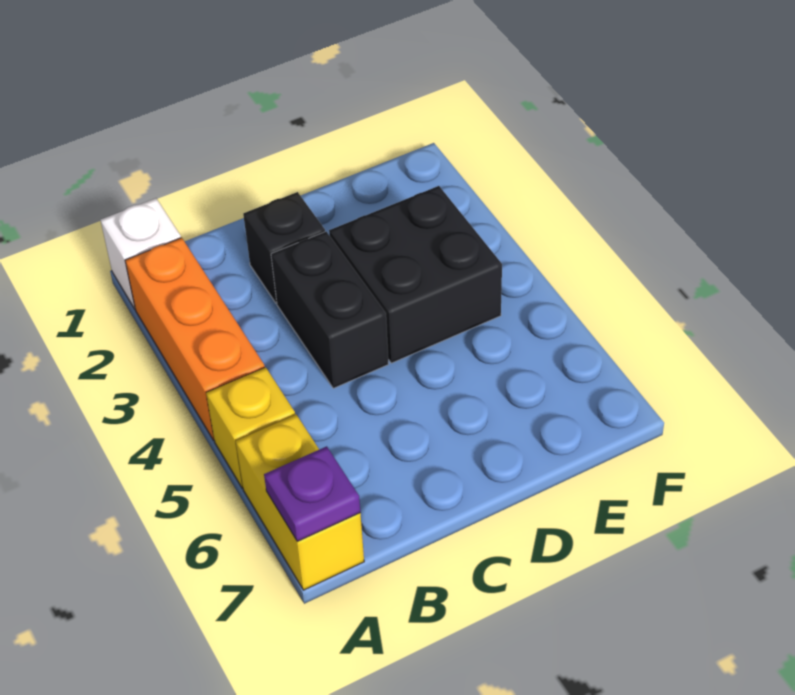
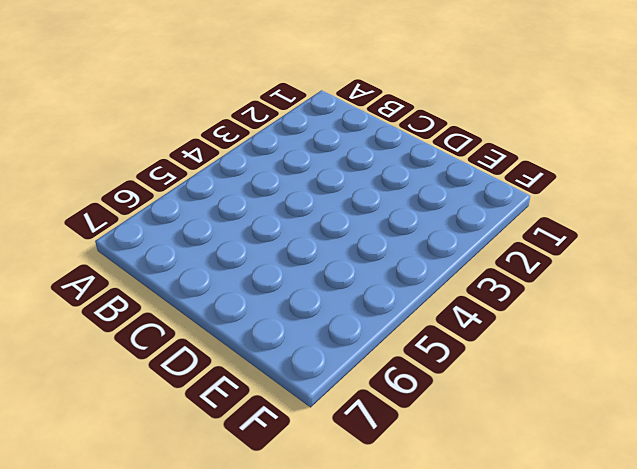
none -> white 1x1 brick [101,198,181,309]
none -> orange 1x3 brick [125,238,265,440]

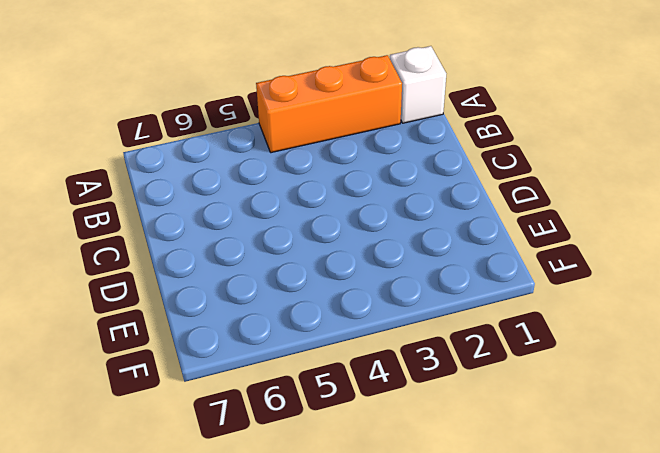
none -> yellow 1x1 brick [206,367,295,488]
none -> yellow 1x2 brick [236,415,364,590]

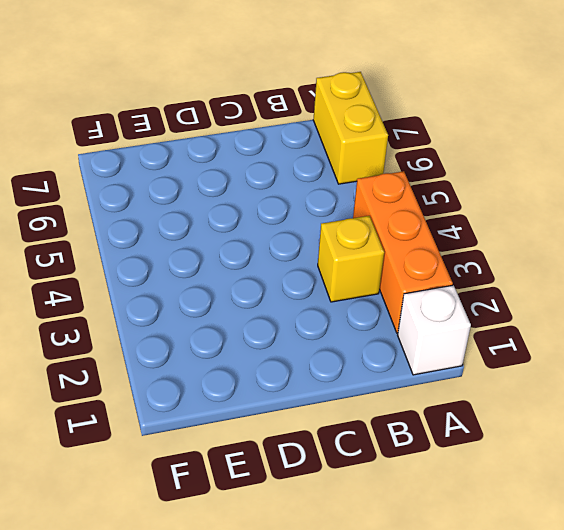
yellow 1x1 brick [318,216,384,302] -> yellow 1x1 brick moved to [206,367,295,488]
none -> black 1x1 brick [243,192,325,303]
none -> black 1x2 brick [271,232,388,388]

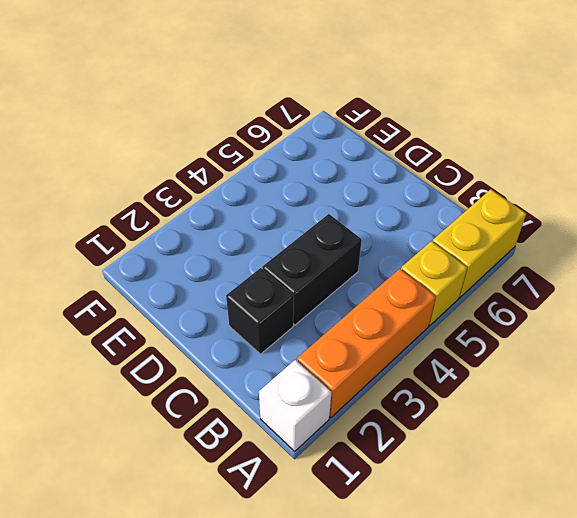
none -> black 2x2 brick [329,186,502,363]
none -> purple 1x1 plate [264,446,360,541]

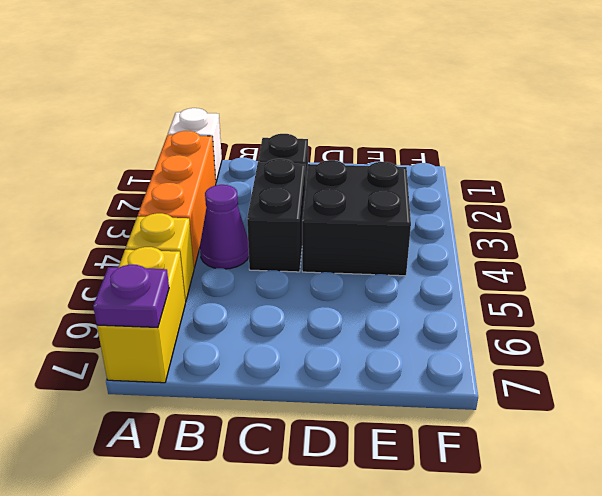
purple 1x1 cone [200,185,249,269] -> none

